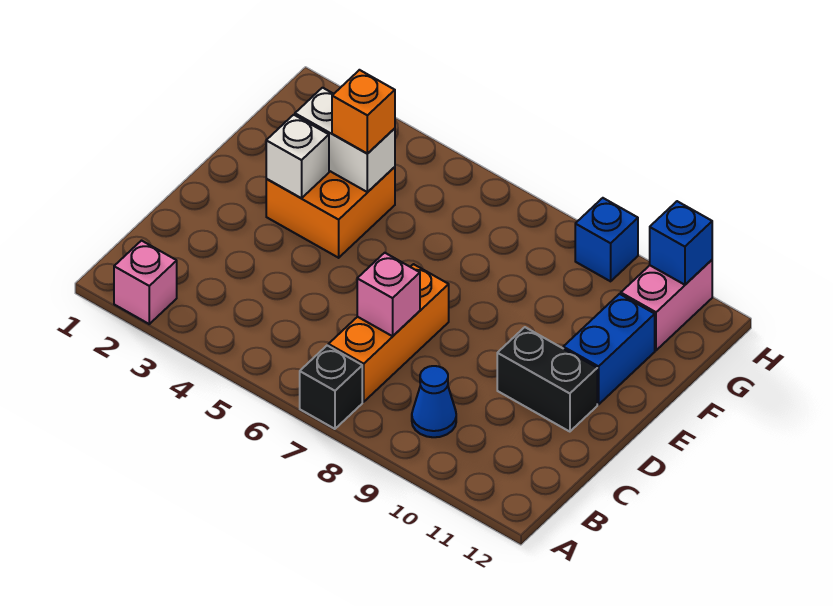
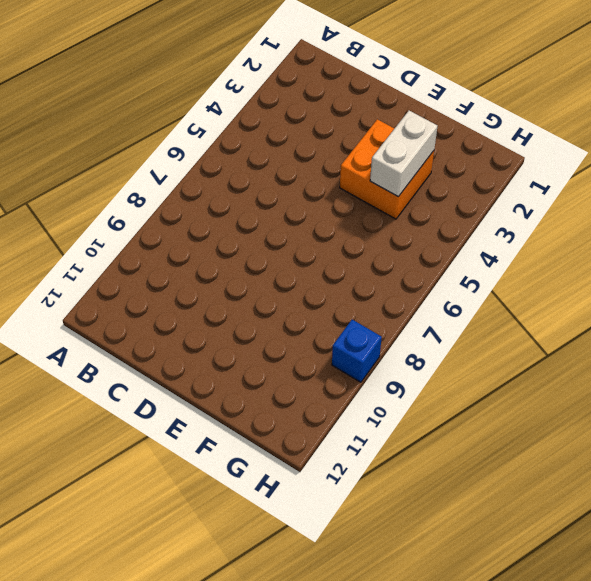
none -> pink 1x1 brick [114,241,177,324]
none -> black 1x1 brick [300,345,362,429]
none -> orange 1x3 brick [328,264,449,402]

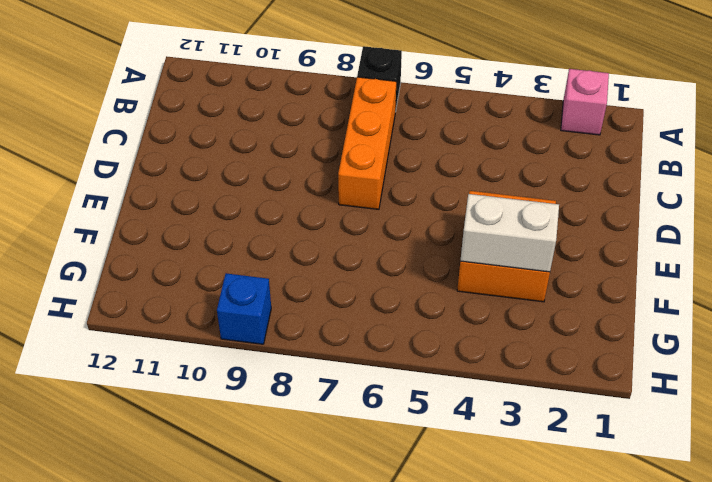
none -> blue 1x1 cone [412,366,456,437]
none -> black 1x2 brick [497,327,597,432]
none -> blue 1x2 brick [563,294,655,405]

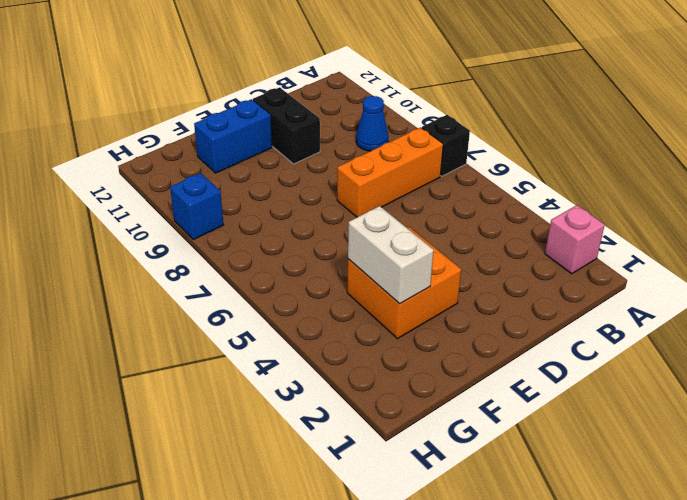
none -> pink 1x2 brick [621,260,712,350]
none -> pink 1x1 brick [357,253,420,336]
none -> white 1x1 brick [266,115,329,198]

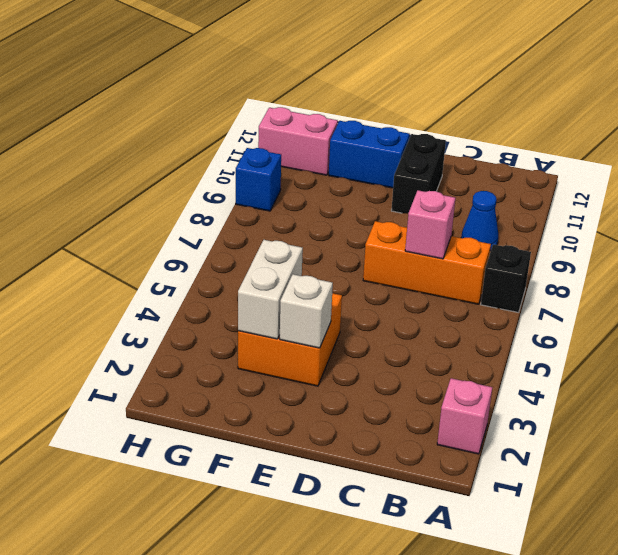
none -> blue 1x1 brick [650,201,712,285]
none -> orange 1x1 brick [332,70,395,154]

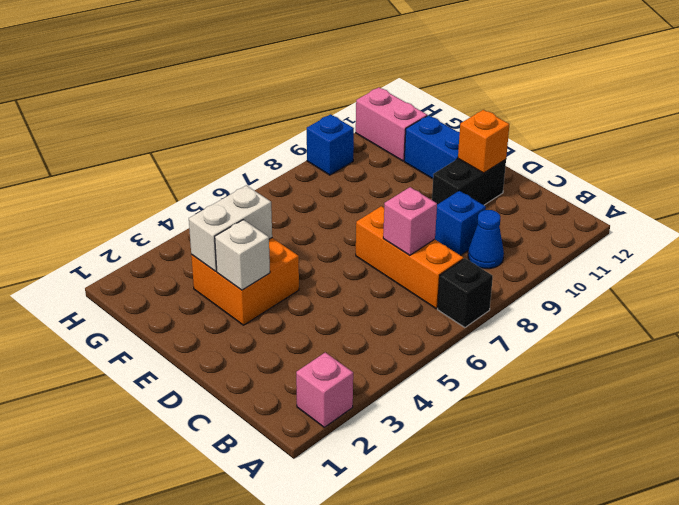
blue 1x1 brick [435,191,486,255] -> blue 1x1 brick moved to [650,201,712,285]
orange 1x1 brick [458,110,509,173] -> orange 1x1 brick moved to [332,70,395,154]

